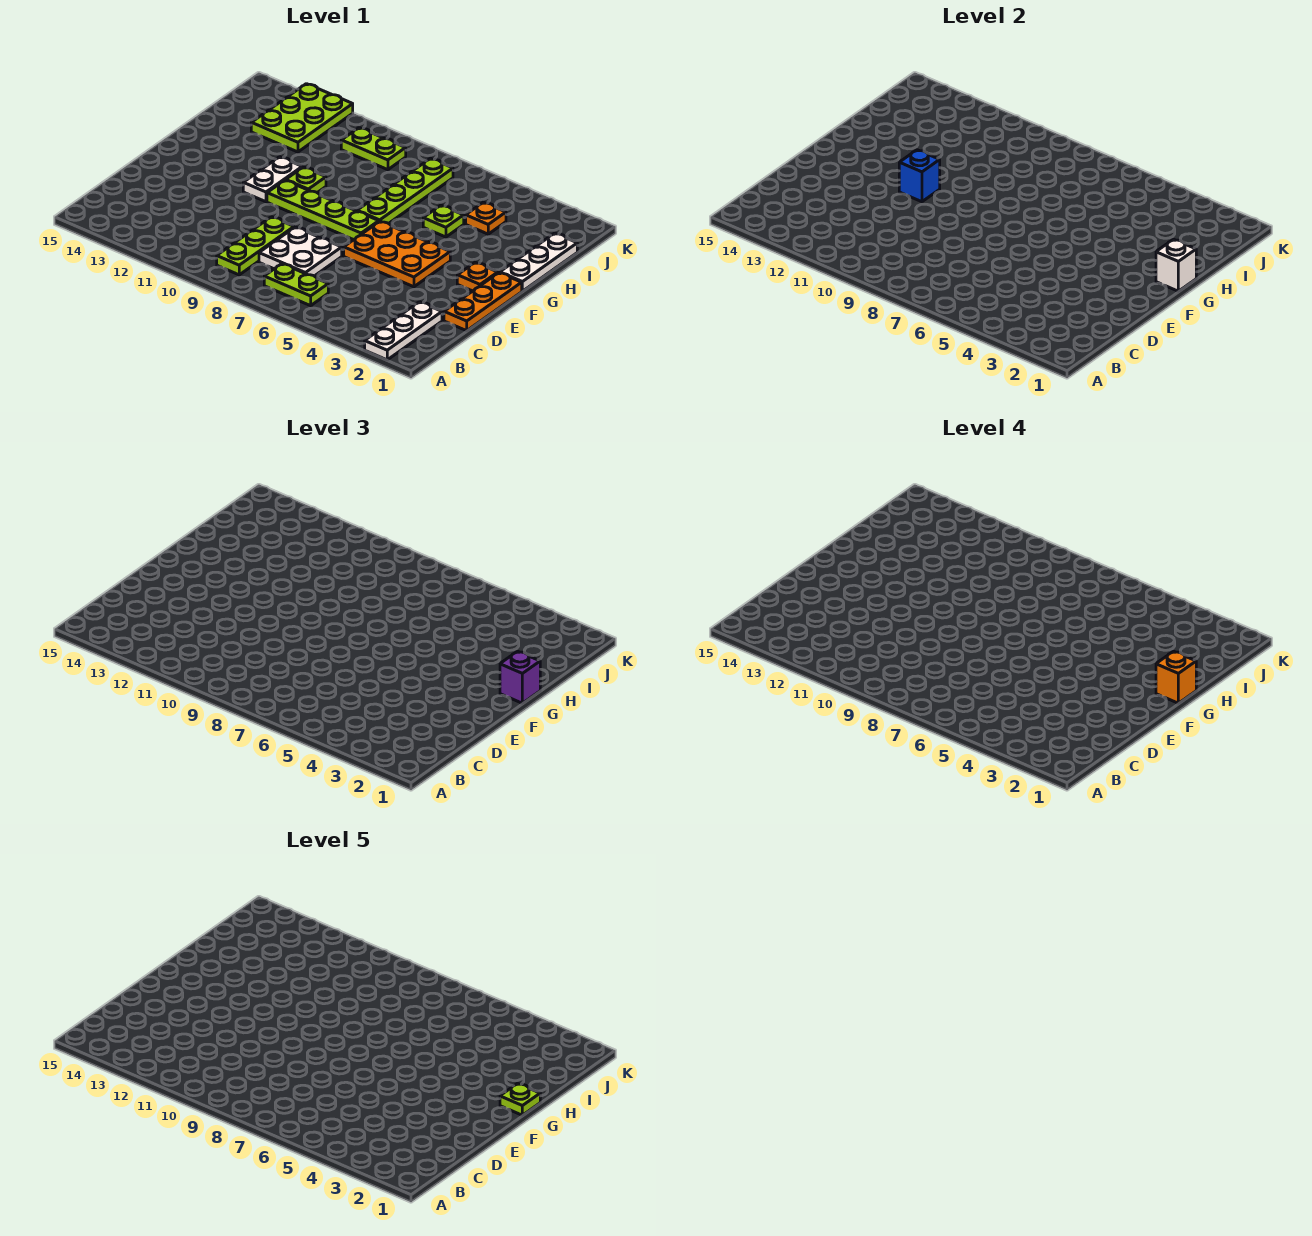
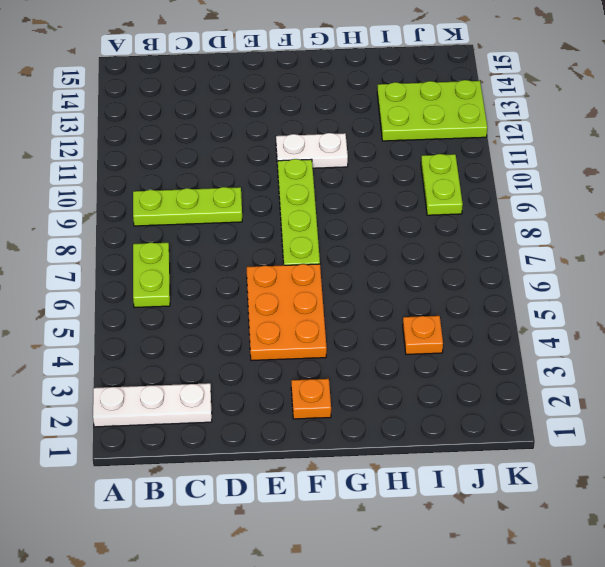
none -> white 2x2 plate [259,227,342,276]
none -> orange 1x3 plate [444,273,522,331]
none -> white 1x3 plate [500,233,577,291]

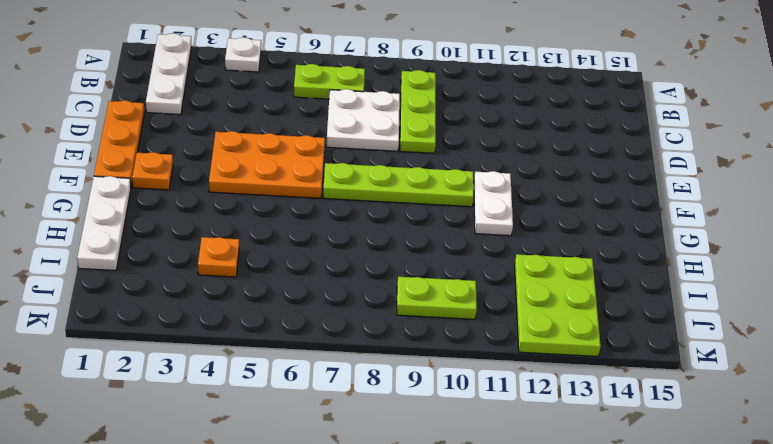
white 1x1 plate [225,37,261,72] -> none
none -> lime 1x4 plate [357,158,453,223]
none -> lime 1x1 plate [286,167,326,193]
none -> lime 1x1 plate [423,205,464,237]

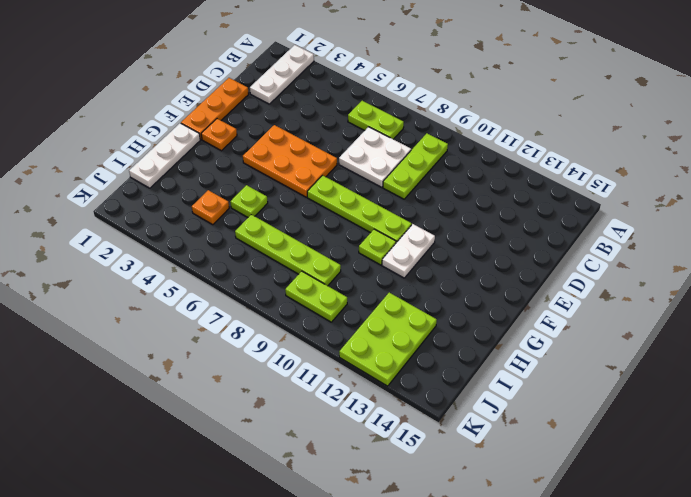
lime 1x4 plate [235,215,341,286] -> lime 1x4 plate turned to [357,158,453,223]
none -> blue 1x1 brick [899,150,940,202]
none -> white 1x1 brick [1156,239,1196,291]
none -> purple 1x1 brick [500,651,540,703]

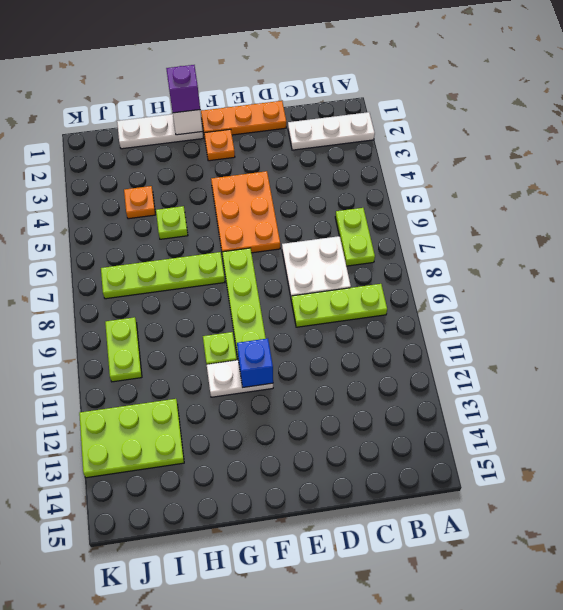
none -> orange 1x1 brick [1156,651,1196,703]
none -> lime 1x1 plate [500,1084,540,1115]

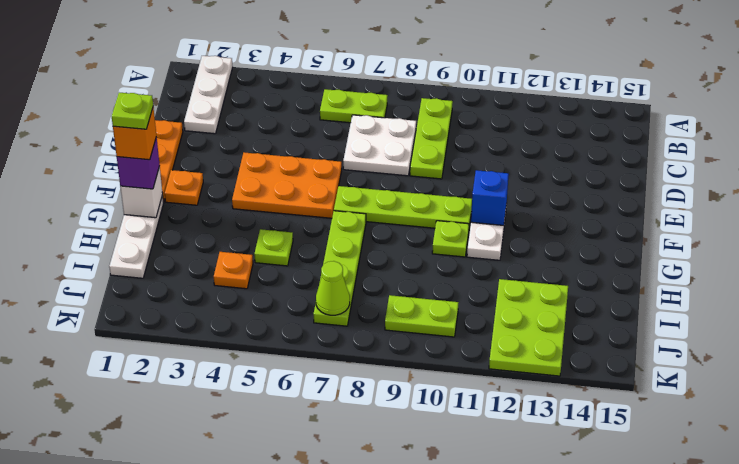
lime 1x1 cone [316,261,350,315] -> none

